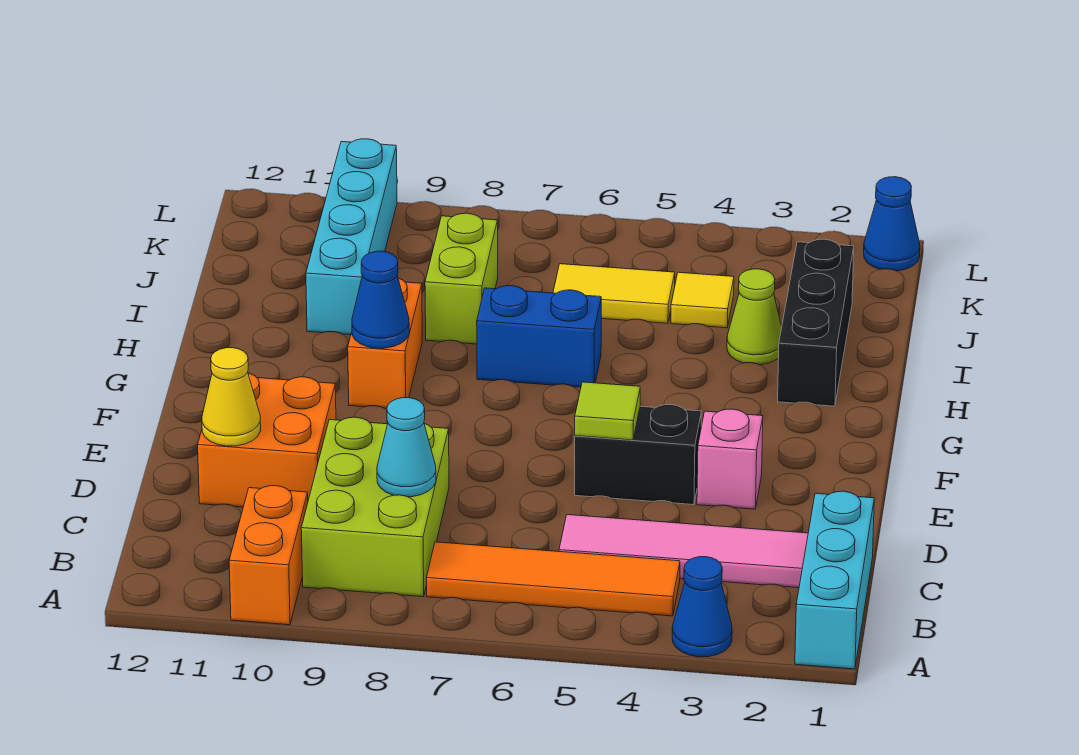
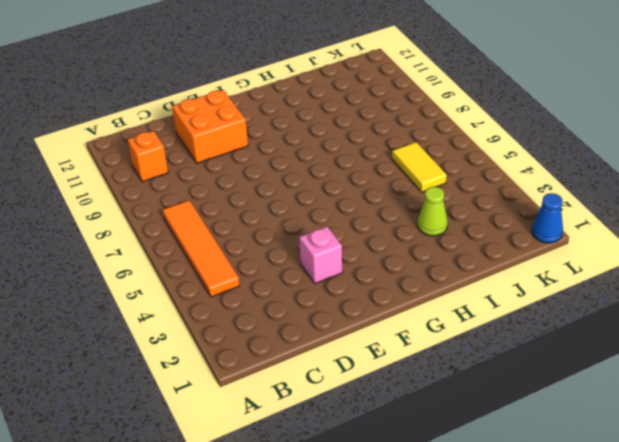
orange 1x1 brick [128,131,168,182] -> orange 1x2 brick [229,486,308,625]
none -> cyan 1x3 brick [795,491,874,669]
none -> blue 1x1 cone [672,557,732,657]
none -> lime 2x3 brick [301,417,449,597]

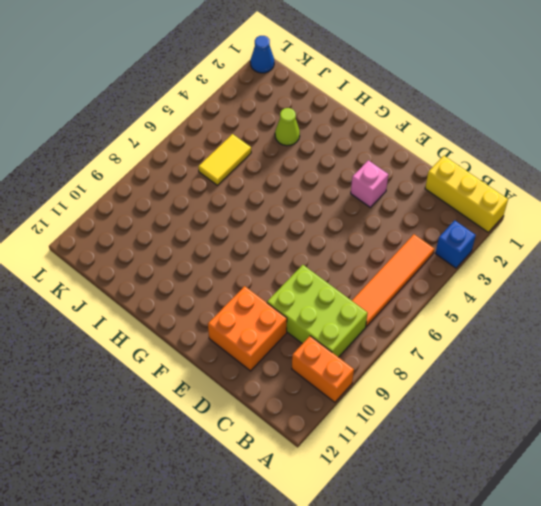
yellow 1x3 brick [425,156,508,232] -> cyan 1x3 brick [795,491,874,669]
blue 1x1 brick [435,220,476,268] -> blue 1x1 cone [672,557,732,657]
none -> pink 1x4 tile [559,515,808,588]
none -> black 1x2 brick [575,405,701,505]
none -> orange 1x2 brick [348,278,422,408]

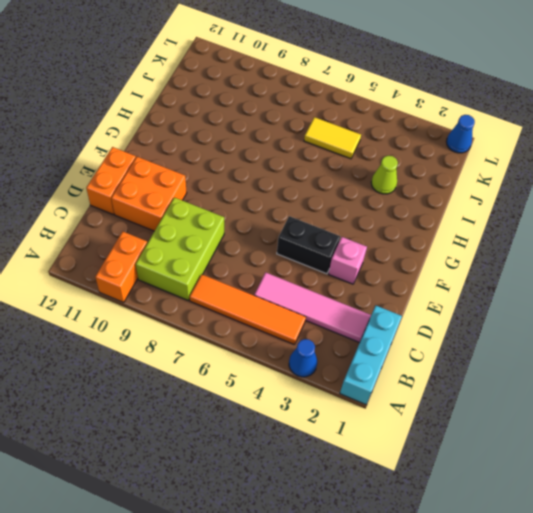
orange 1x2 brick [86,147,136,214] -> orange 1x2 brick moved to [348,278,422,408]
none -> black 1x3 brick [778,239,854,406]
none -> blue 1x2 brick [477,286,601,387]
none -> lime 1x2 brick [425,213,498,344]

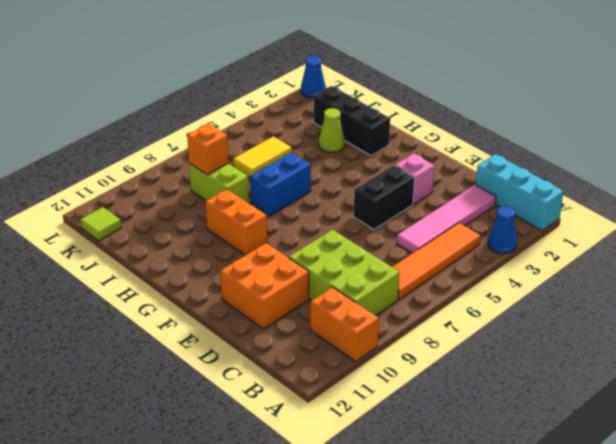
orange 1x1 brick [187,124,228,175] -> none
lime 1x1 tile [80,207,121,241] -> lime 1x1 tile moved to [575,382,640,440]
none -> cyan 1x4 brick [306,139,397,335]
none -> yellow 1x1 tile [671,272,734,328]
none -> cyan 1x1 cone [377,398,436,497]

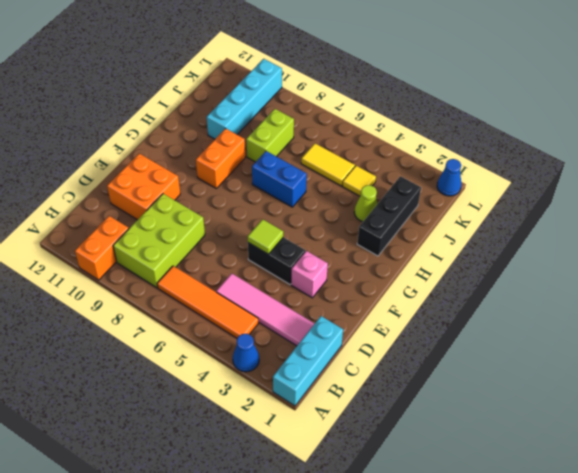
none -> cyan 1x1 cone [377,398,436,497]
none -> yellow 1x1 cone [202,348,261,446]
none -> blue 1x1 cone [352,251,409,348]

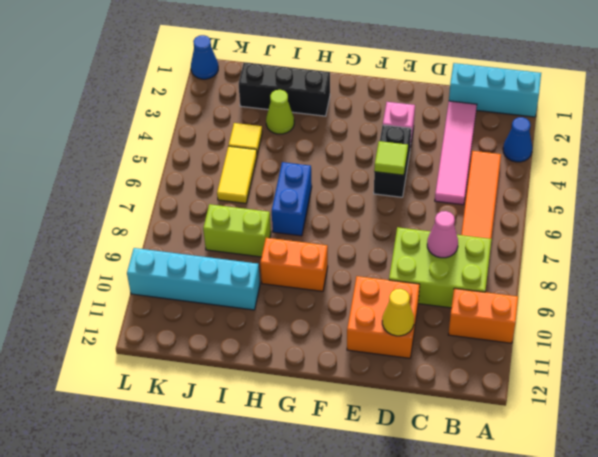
pink 1x1 cone [427,211,458,258] -> cyan 1x1 cone [377,398,436,497]
none -> blue 1x1 cone [352,251,409,348]

